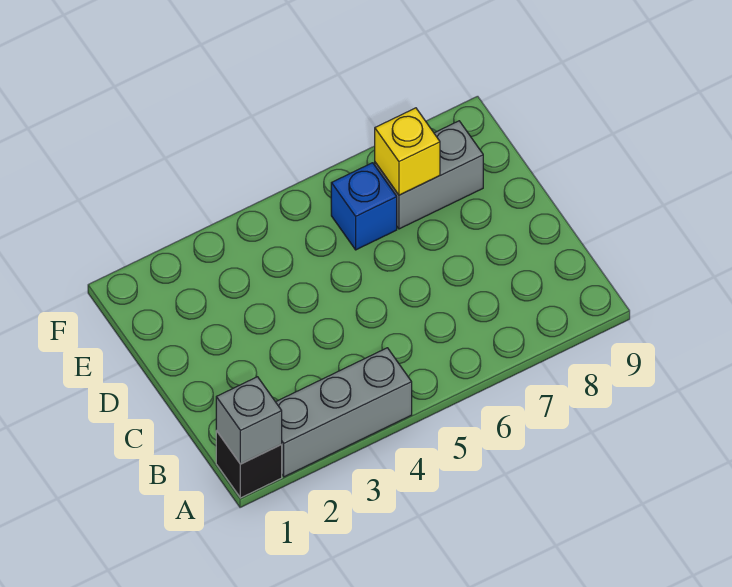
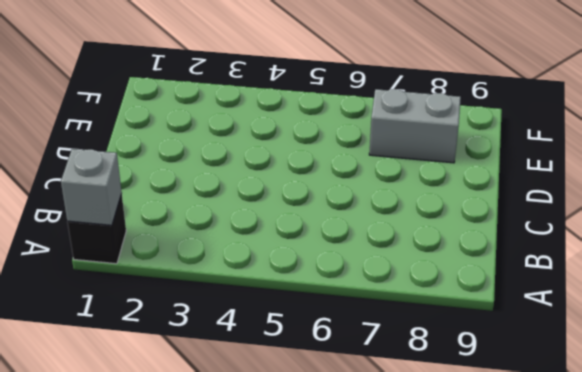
none -> grey 1x3 brick [276,348,412,477]
none -> blue 1x1 brick [331,163,397,250]

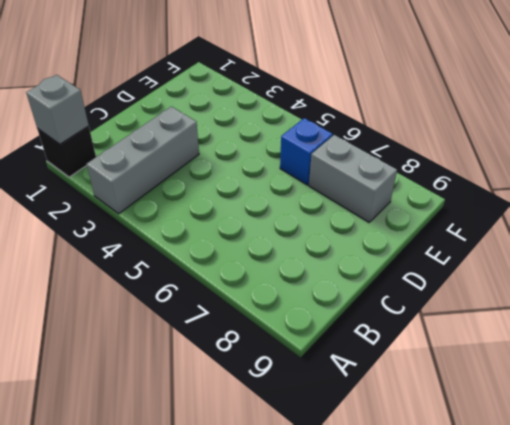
grey 1x3 brick [87,107,199,214] -> grey 1x3 brick turned to [276,348,412,477]
none -> yellow 1x1 brick [375,108,440,195]

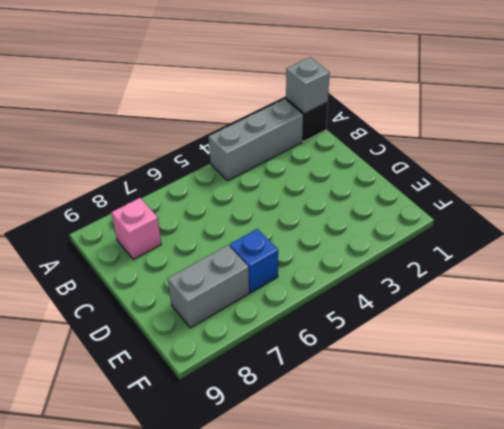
pink 1x1 brick [112,198,161,259] -> none
none -> yellow 1x1 brick [375,108,440,195]

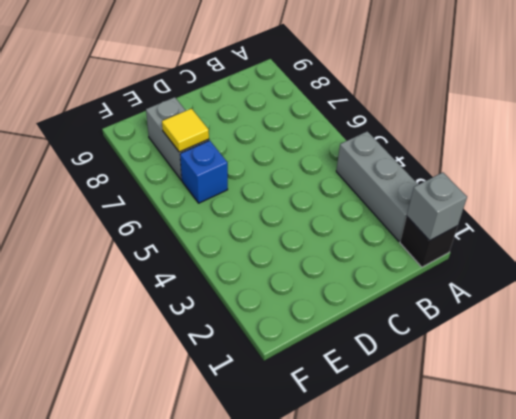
yellow 1x1 tile [162,109,209,152] -> yellow 1x1 brick [375,108,440,195]

